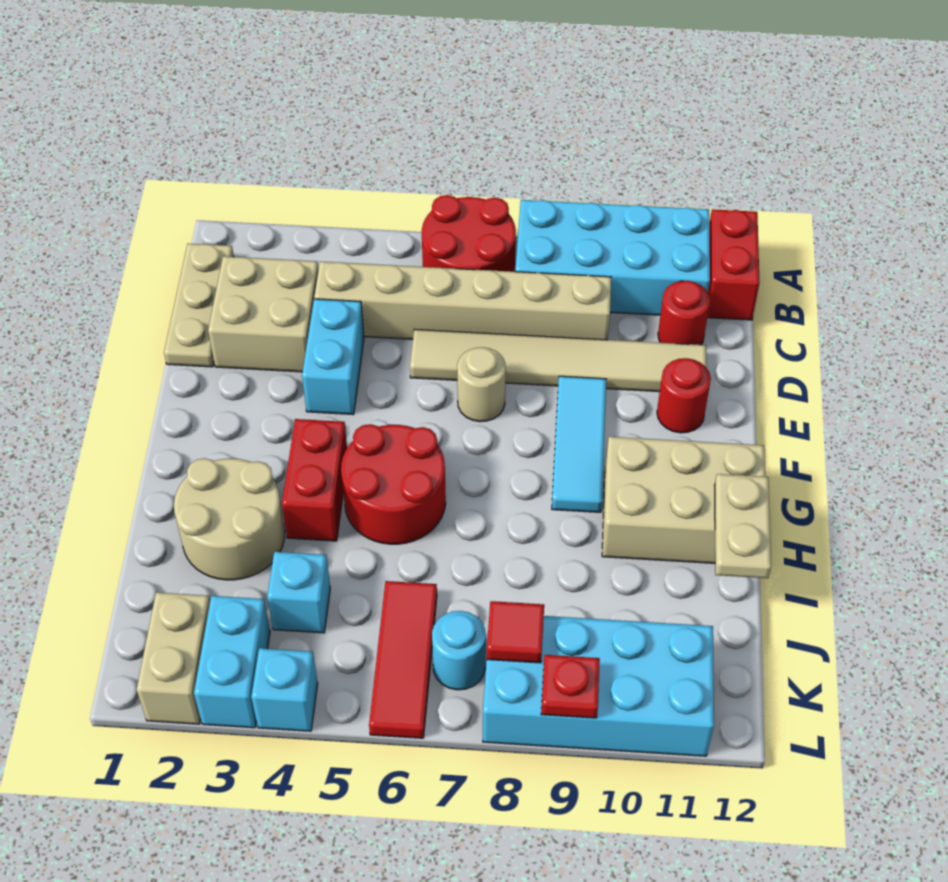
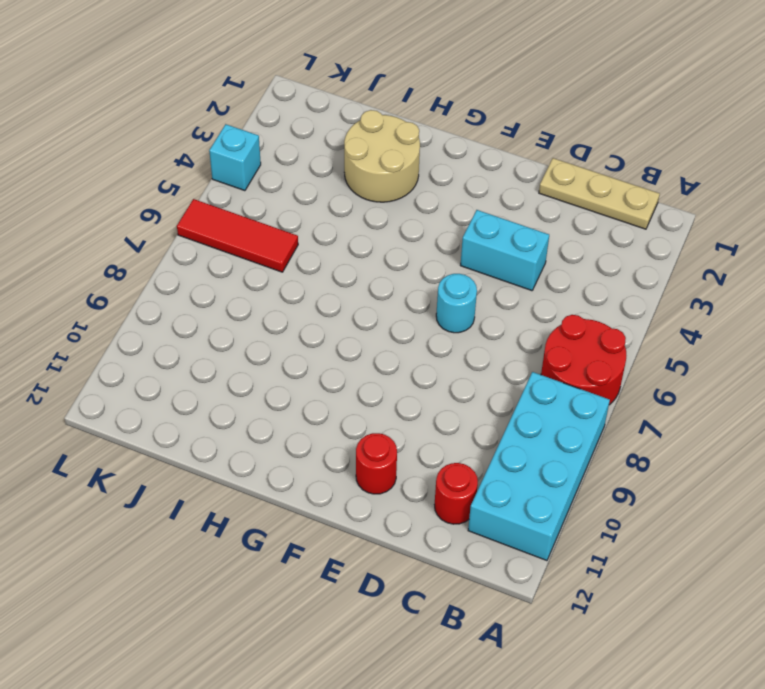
cyan 1x1 round brick [436,274,477,333] -> cyan 1x1 round brick moved to [432,611,486,690]
none -> red 1x2 brick [707,209,760,320]
none -> tan 2x2 brick [208,256,319,372]
none -> tan 1x6 brick [314,261,611,340]

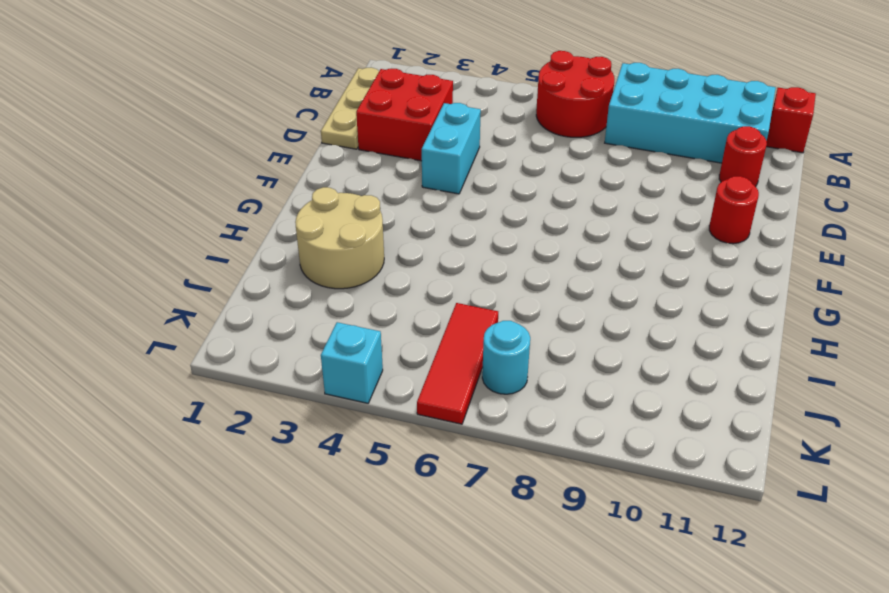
red 1x1 brick [766,87,816,153] -> red 1x2 brick [707,209,760,320]
red 2x2 brick [356,69,453,161] -> tan 2x2 brick [208,256,319,372]
none -> tan 1x6 brick [314,261,611,340]
none -> tan 1x6 tile [410,329,706,392]
none -> tan 1x1 round brick [457,347,506,422]

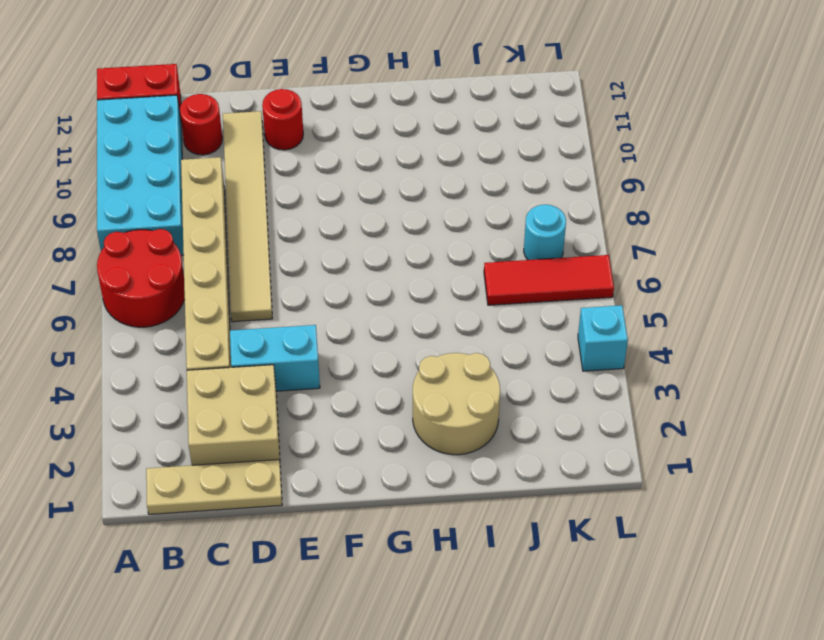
none -> tan 1x1 round brick [457,347,506,422]
none -> cyan 1x3 tile [552,376,606,512]
none -> red 1x2 brick [282,419,347,541]

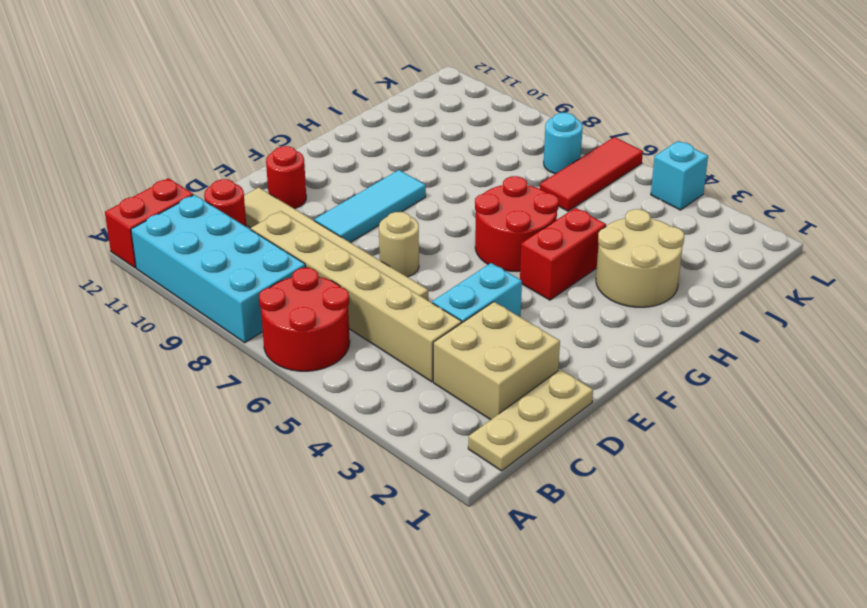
none -> tan 2x3 brick [602,437,765,563]
none -> cyan 1x1 brick [267,552,330,633]
none -> tan 1x2 brick [137,592,210,724]

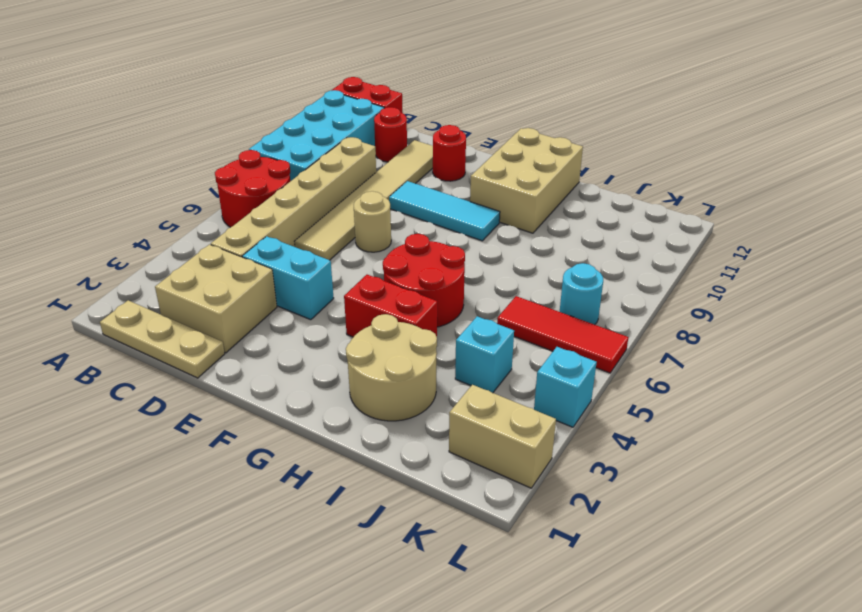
none -> cyan 1x2 brick [194,596,270,728]
none -> cyan 2x4 brick [483,616,714,756]
none -> tan 1x2 plate [715,474,771,578]

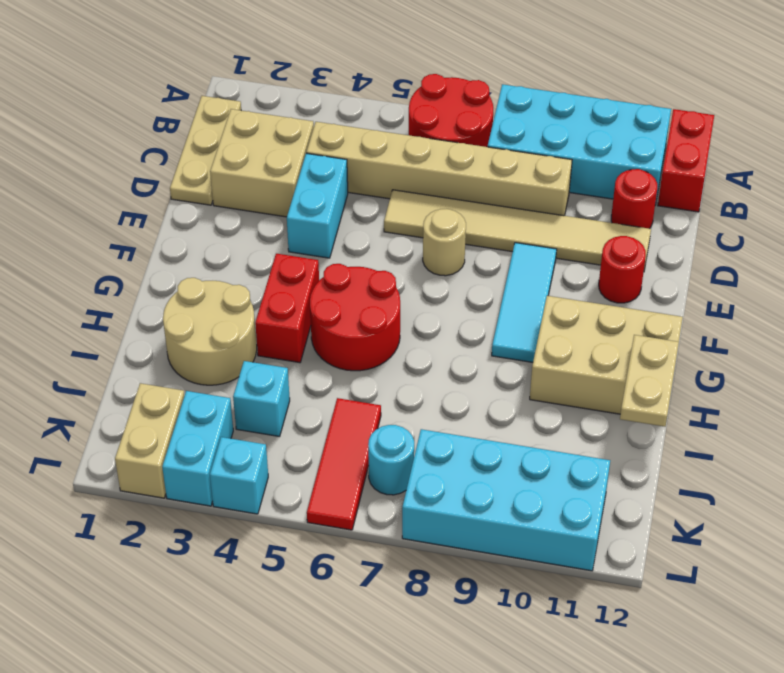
none -> red 1x1 tile [487,601,544,663]
none -> red 1x1 plate [541,655,600,718]

